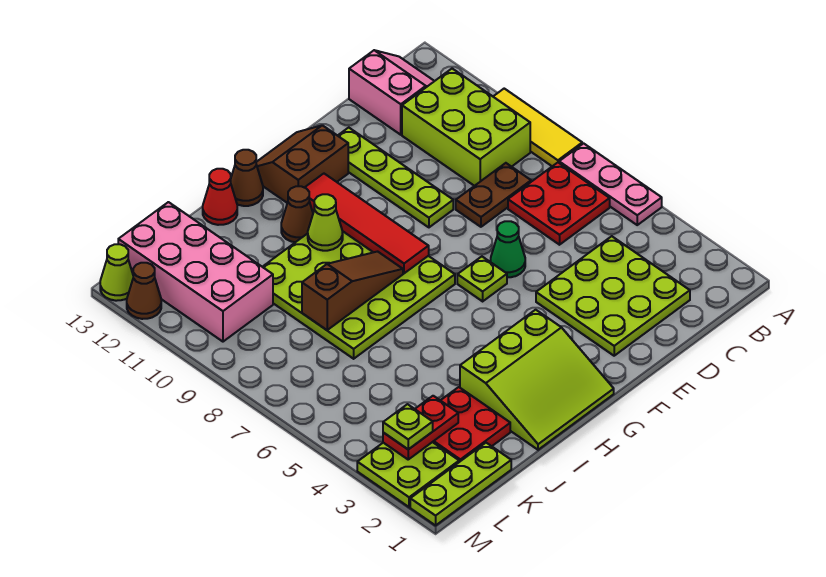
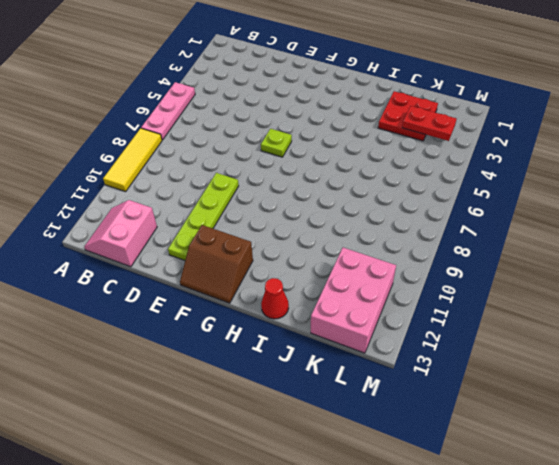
pink 2x3 brick [311,248,396,353] -> pink 2x4 brick [118,202,273,342]
none -> red 2x2 plate [508,163,610,245]
none -> lime 2x3 brick [402,69,530,186]
none -> lime 3x3 plate [536,236,690,356]

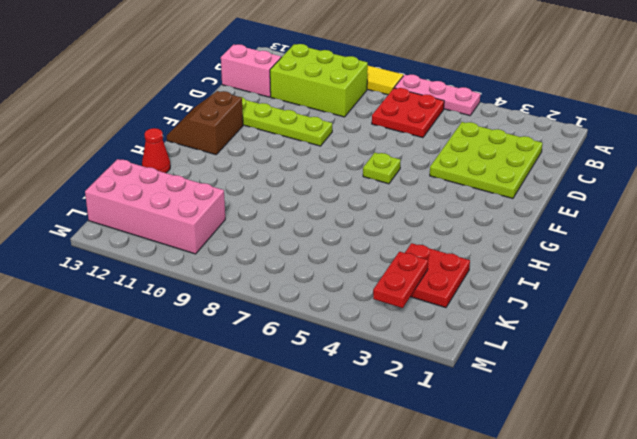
none -> brown 1x2 plate [456,163,531,227]
none -> green 1x1 cone [491,221,525,277]
none -> lime 3x3 slope [460,310,614,450]

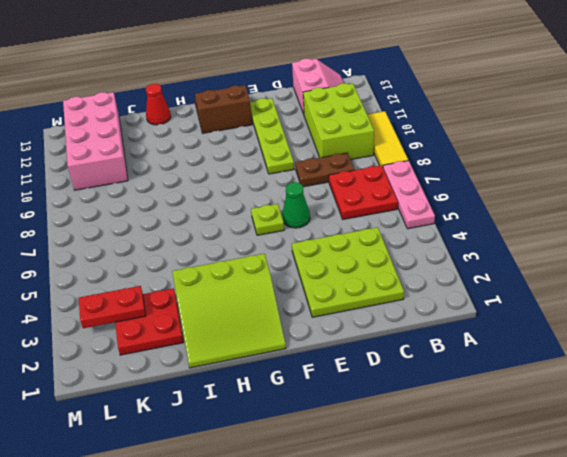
none -> lime 4x4 plate [263,231,455,359]
none -> brown 1x1 cone [281,186,313,242]
none -> brown 1x1 cone [231,150,263,206]

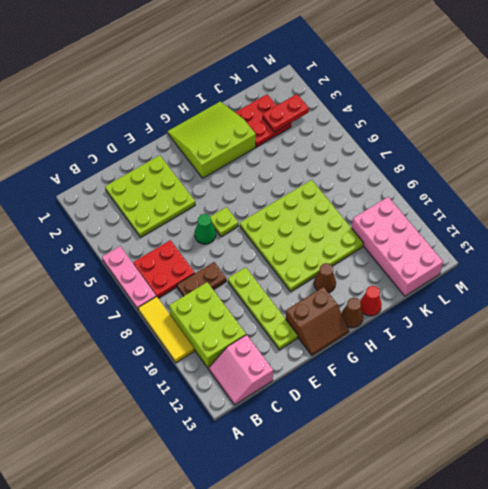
none -> lime 1x3 plate [410,443,511,525]
none -> lime 2x2 plate [357,442,459,507]
none -> brown 1x1 cone [127,263,161,319]

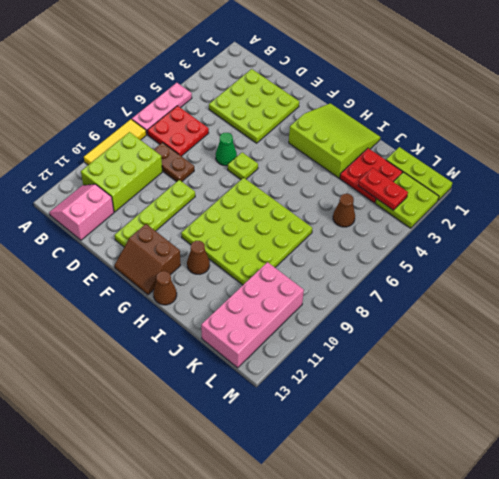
brown 1x1 cone [333,194,355,227] -> brown 1x1 cone moved to [127,263,161,319]
none -> red 1x1 cone [203,169,237,225]
none -> lime 1x1 cone [100,244,133,301]
none -> red 1x4 tile [305,174,429,273]

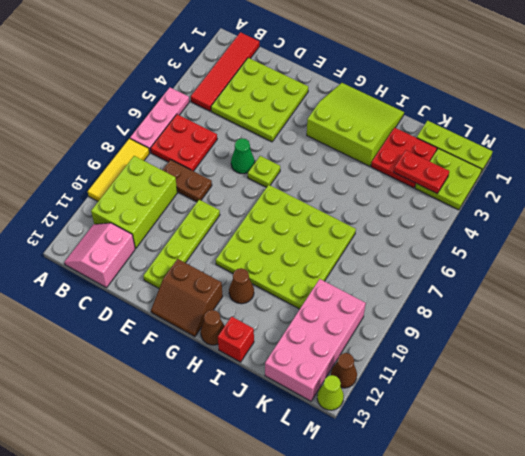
red 1x4 tile [191,32,259,111] -> red 1x4 tile moved to [305,174,429,273]
red 1x1 brick [218,316,254,362] -> red 1x1 cone [203,169,237,225]
none -> brown 1x3 slope [302,252,403,330]
none -> lime 1x1 cone [308,194,343,251]
none -> lime 1x1 plate [383,404,433,449]

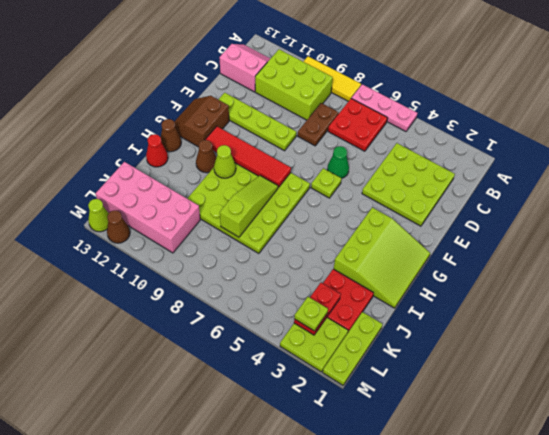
lime 1x3 slope [220,176,278,237] -> brown 1x3 slope [302,252,403,330]

